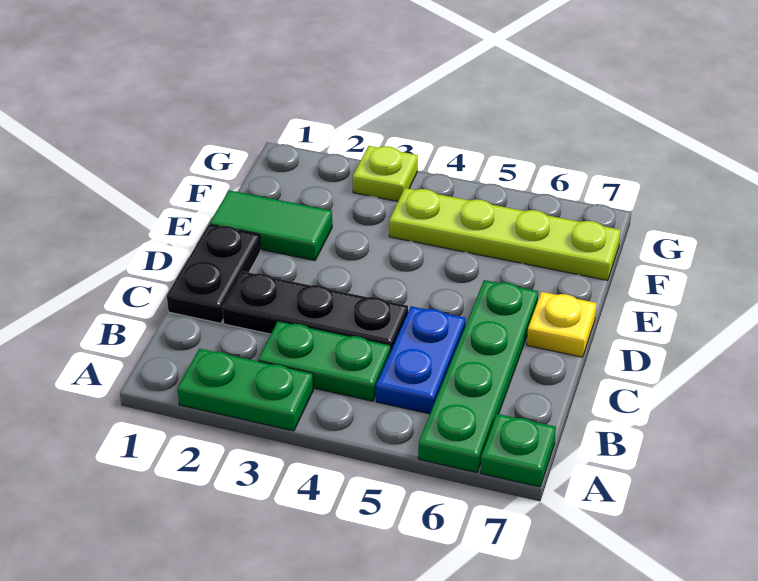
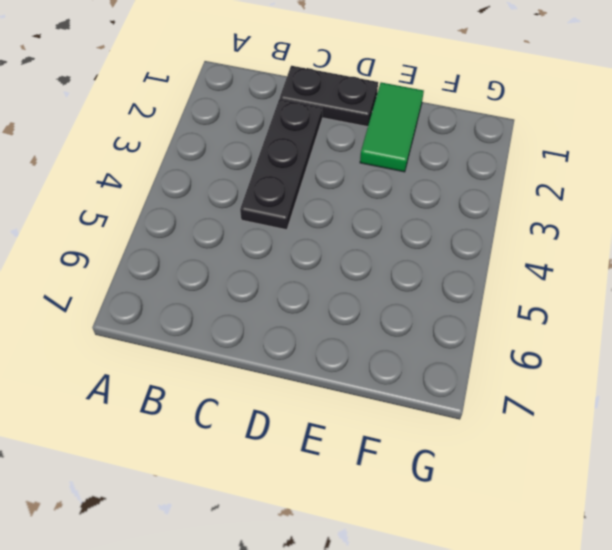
none -> green 1x2 plate [177,349,313,431]
none -> green 1x4 plate [418,280,538,473]

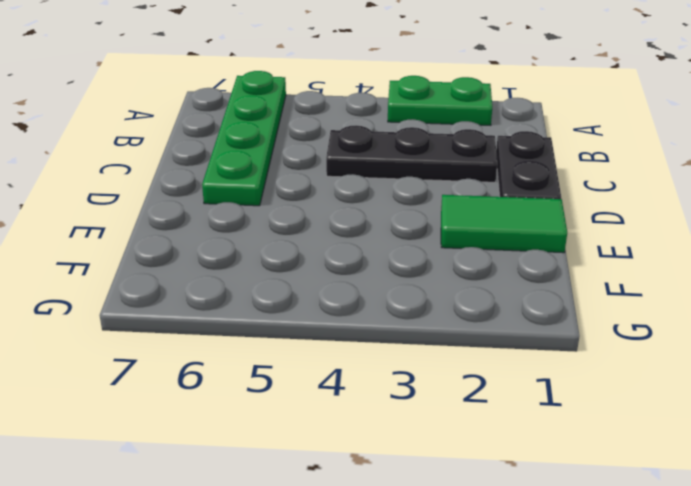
none -> green 1x1 plate [480,414,556,487]
none -> green 1x2 plate [258,321,391,401]

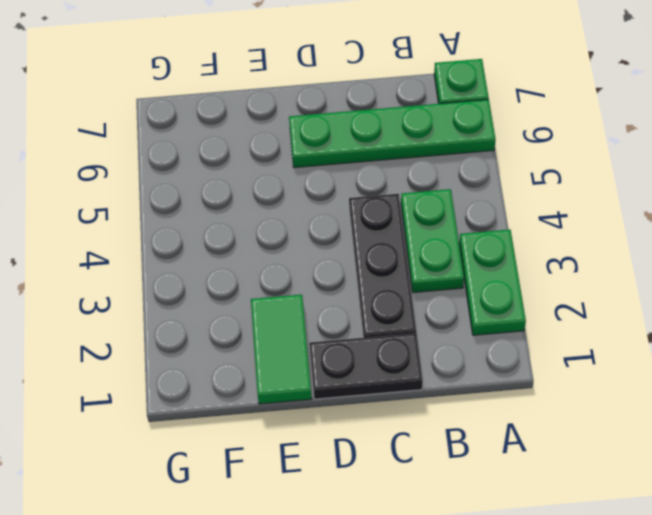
none -> blue 1x2 plate [376,306,466,414]
none -> yellow 1x1 plate [527,292,597,357]

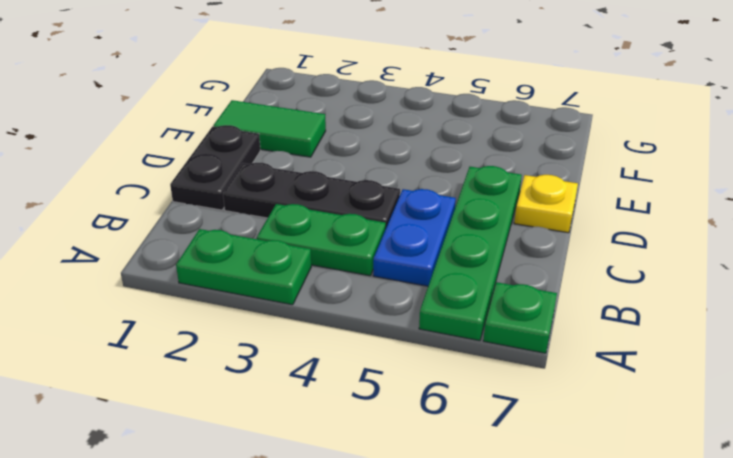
none -> lime 1x4 plate [389,188,621,280]
none -> lime 1x1 plate [353,146,418,201]

